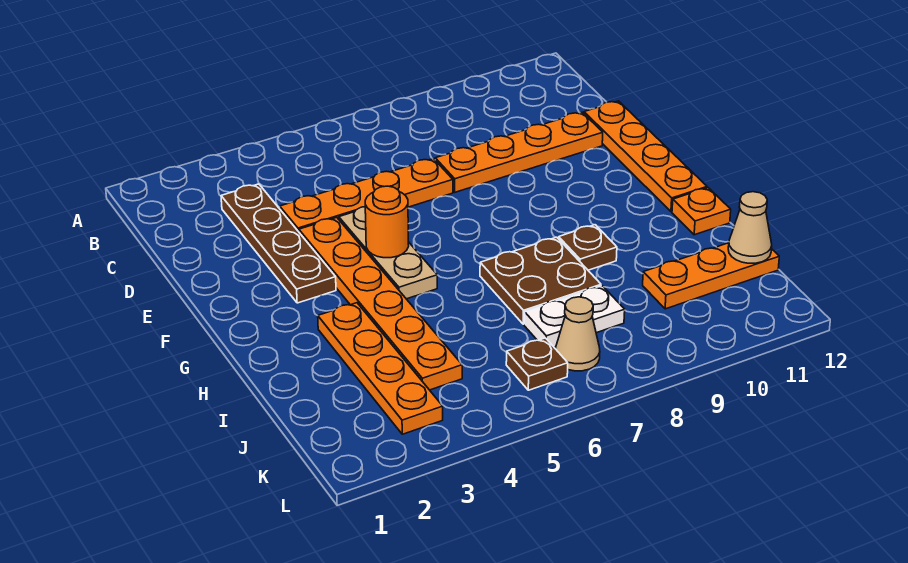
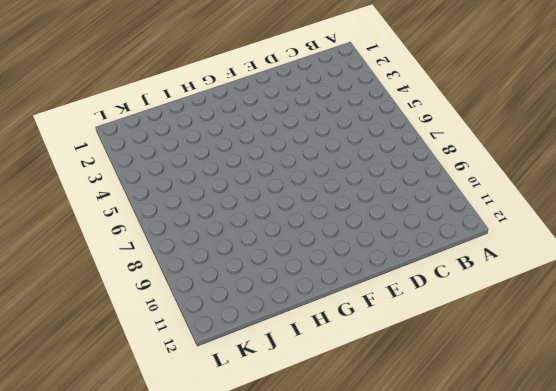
none -> brown 1x4 plate [221,184,336,303]
none -> orange 1x4 plate [280,158,453,232]
none -> orange 1x4 plate [435,112,603,192]

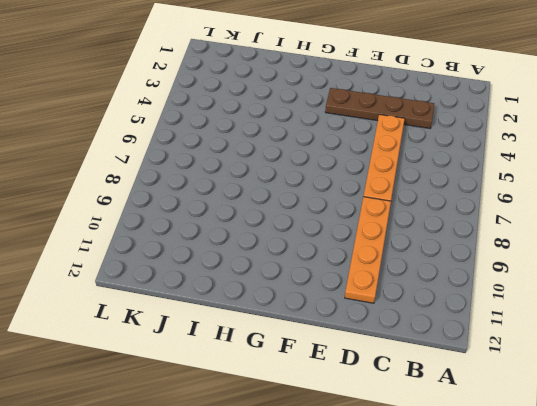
none -> orange 1x4 plate [584,101,707,212]
none -> orange 1x6 plate [299,217,462,390]
none -> tan 1x3 plate [339,207,437,299]

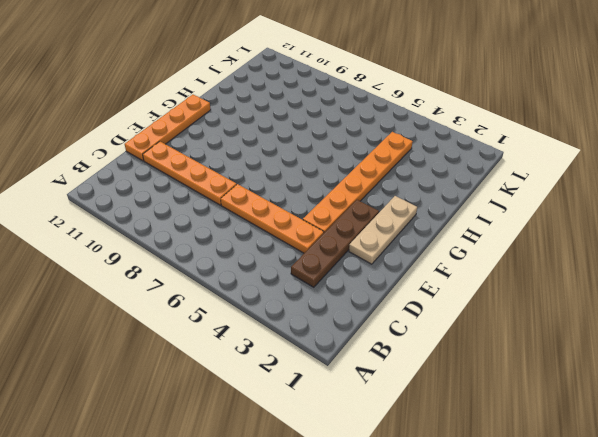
tan 1x3 plate [349,196,417,264] -> tan 1x3 plate moved to [339,207,437,299]
none -> orange 1x4 plate [318,303,443,434]
none -> brown 2x2 plate [480,237,601,324]
none -> brown 1x1 plate [559,225,617,270]

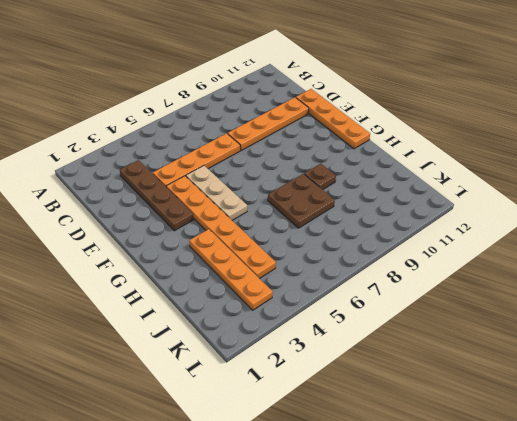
none -> orange 1x1 plate [672,188,731,235]
none -> white 1x2 plate [524,286,625,347]
none -> orange 1x3 plate [643,243,779,309]

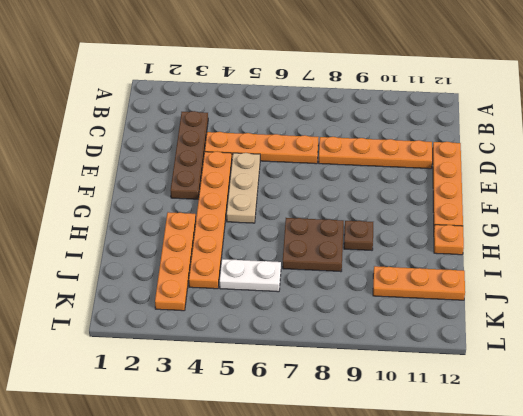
white 1x2 plate [219,259,281,292] -> white 1x2 plate moved to [524,286,625,347]
none -> brown 1x1 plate [506,338,568,390]
none -> tan 1x1 cone [556,297,600,371]
none -> orange 1x1 round brick [365,186,409,258]

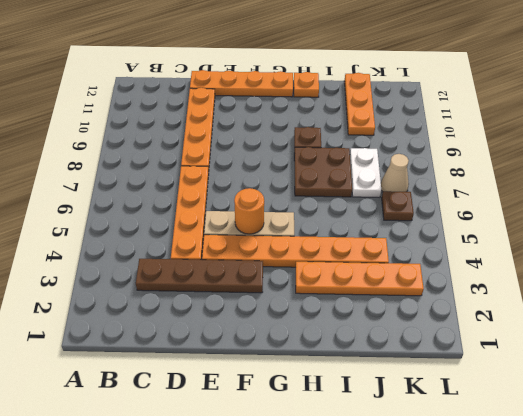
none -> tan 1x1 cone [728,192,772,263]

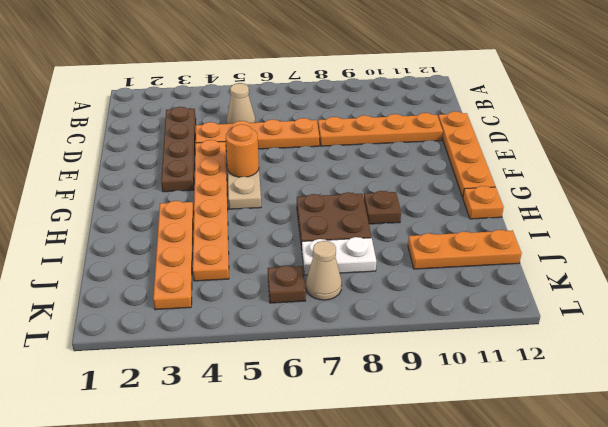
tan 1x1 cone [227,83,256,124] -> tan 1x1 cone moved to [728,192,772,263]

